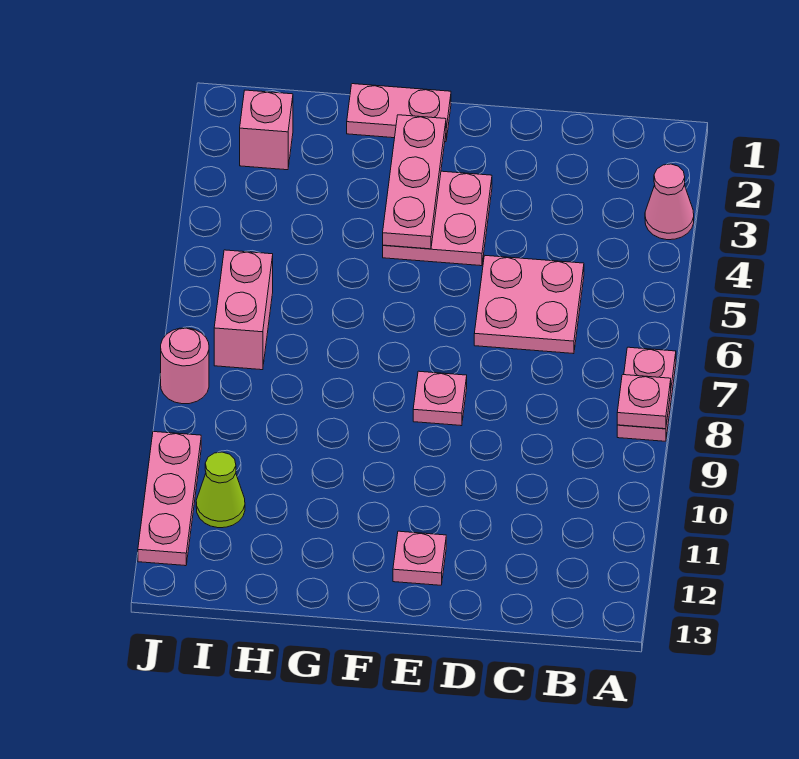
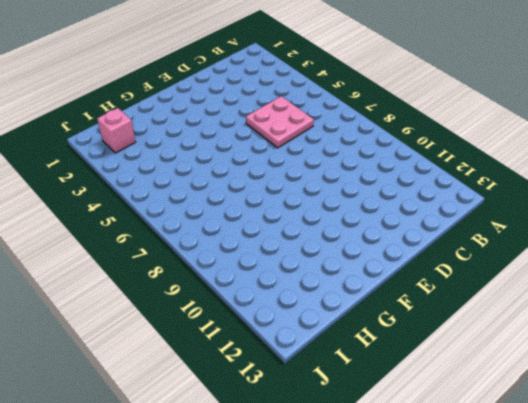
none -> pink 1x1 cone [645,164,694,240]
none -> pink 1x2 plate [617,347,676,441]
none -> pink 2x2 plate [383,171,492,266]

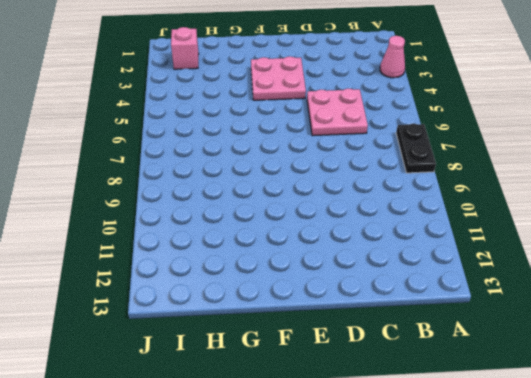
black 1x2 plate [396,124,436,173] -> pink 1x2 plate [617,347,676,441]
none -> pink 1x1 plate [413,371,467,426]
none -> pink 1x1 plate [393,531,446,585]
none -> pink 1x2 plate [347,84,451,142]

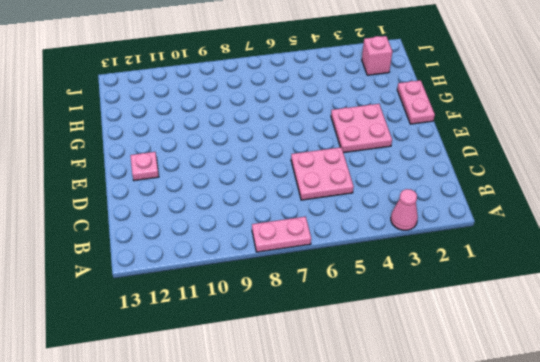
none -> pink 1x1 plate [413,371,467,426]
none -> pink 1x2 brick [214,250,273,370]
none -> lime 1x1 cone [196,452,245,528]

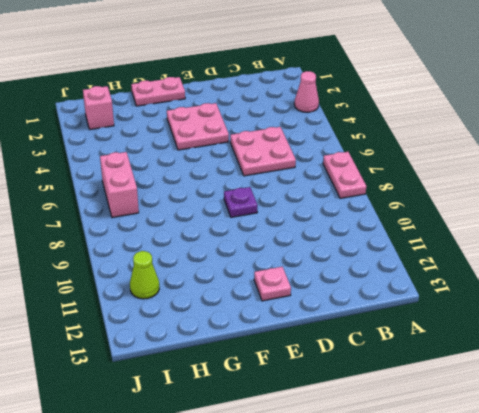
purple 1x1 plate [224,187,258,217] -> pink 1x1 plate [413,371,467,426]
none -> pink 1x1 round brick [161,328,209,404]
none -> pink 1x3 plate [138,432,201,566]
none -> pink 1x1 plate [617,375,671,429]

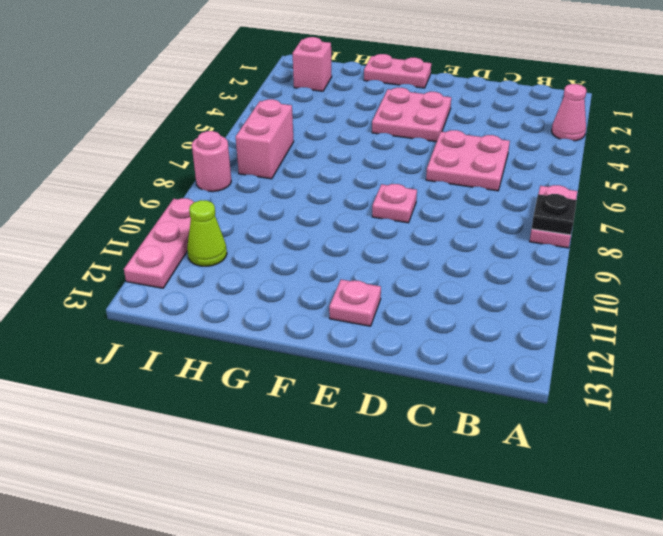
black 1x1 plate [532,194,577,235] -> pink 1x1 plate [617,375,671,429]
none -> pink 1x3 plate [383,115,446,249]

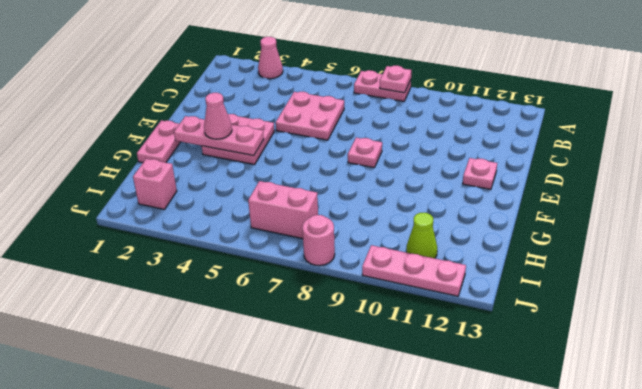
pink 1x1 cone [204,93,232,139] -> none

